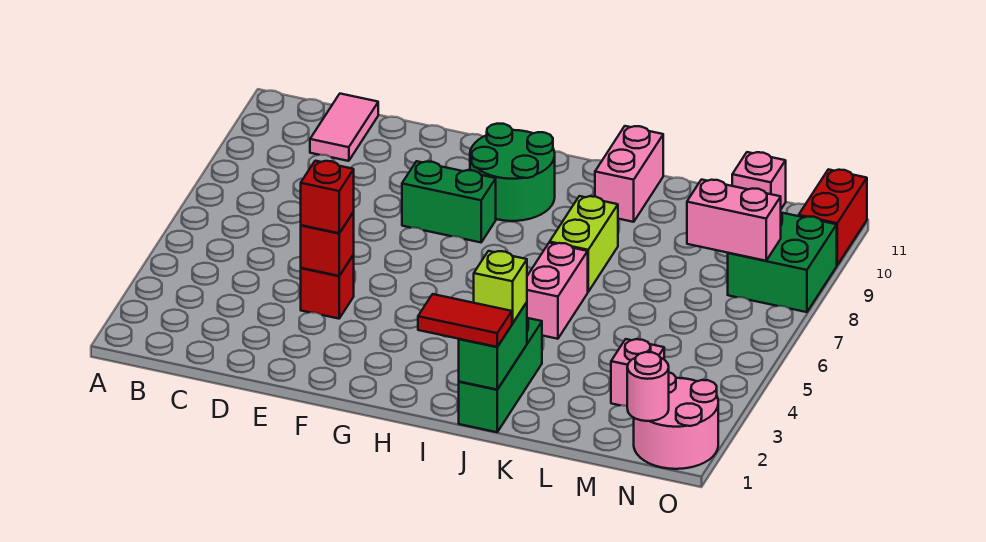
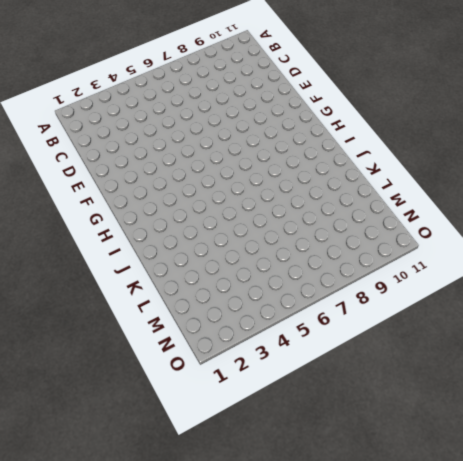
none -> pink 1x2 tile [310,94,378,161]
none -> red 1x1 brick [301,255,354,319]
none -> green 1x2 brick [402,161,496,242]

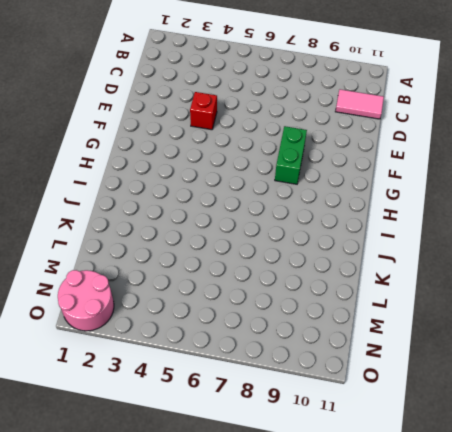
none -> green 2x2 round brick [470,124,555,221]
none -> green 1x3 brick [459,318,542,432]
none -> pink 1x2 brick [527,243,588,339]

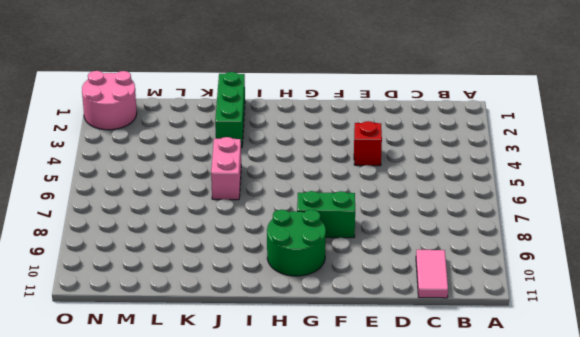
none -> lime 1x2 brick [550,196,618,292]
none -> pink 1x2 brick [595,126,663,222]
none -> pink 1x1 brick [611,339,664,406]

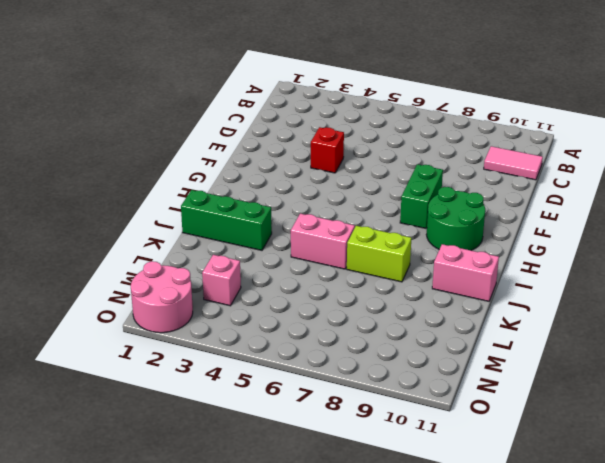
none -> pink 1x1 brick [732,152,786,209]
none -> green 2x2 brick [728,213,837,312]
none -> red 1x2 brick [799,169,867,265]

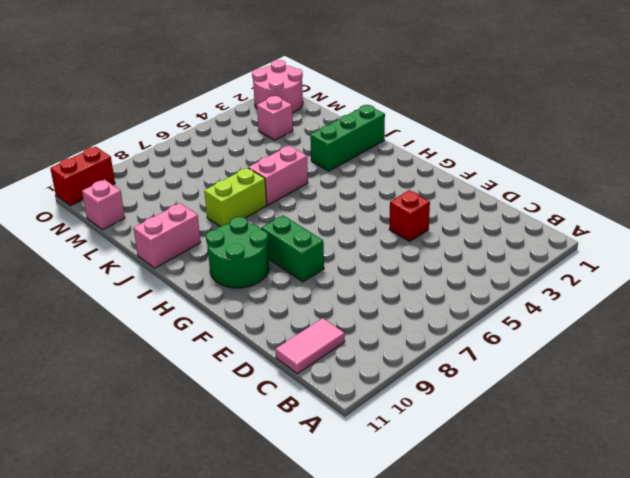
none -> green 2x2 brick [728,213,837,312]
none -> red 1x1 brick [301,212,354,276]
none -> green 1x2 brick [459,302,527,390]

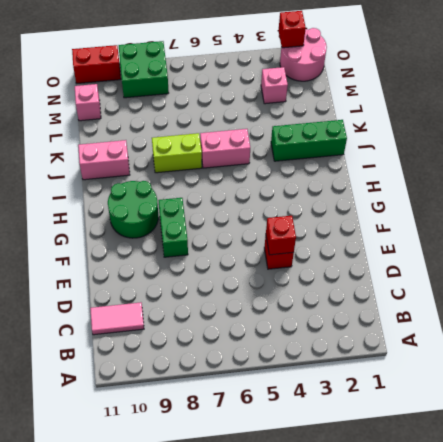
red 1x1 brick [279,11,306,48] -> red 1x1 brick moved to [301,161,354,233]
none -> green 1x2 brick [459,302,527,390]
none -> pink 1x2 brick [687,180,781,261]
none -> pink 1x1 round brick [627,352,669,421]

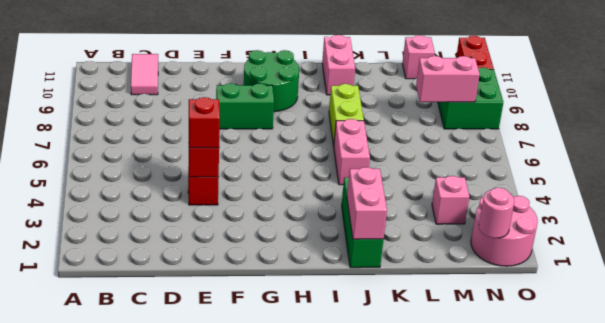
pink 1x2 brick [347,167,387,239] -> green 1x2 brick [459,302,527,390]
none -> red 1x2 tile [418,294,512,347]
none -> lime 1x1 brick [474,251,527,324]

